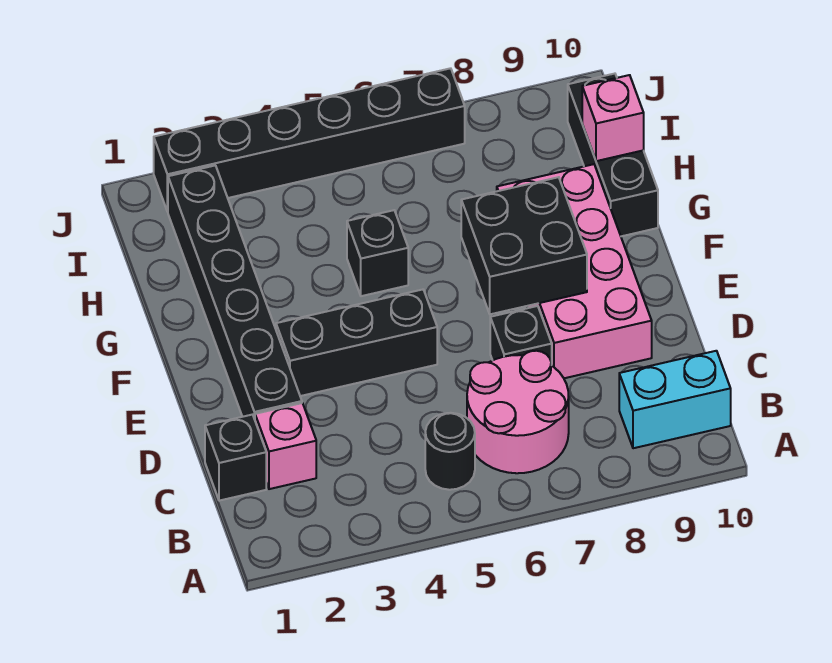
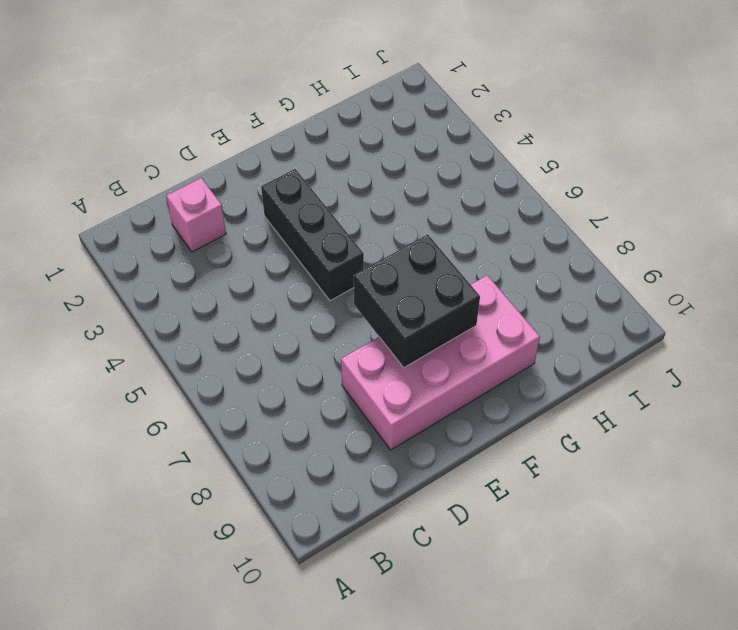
none -> black 1x1 round brick [425,413,475,490]
none -> pink 2x2 round brick [467,351,569,473]
none -> cyan 1x2 brick [619,351,731,448]

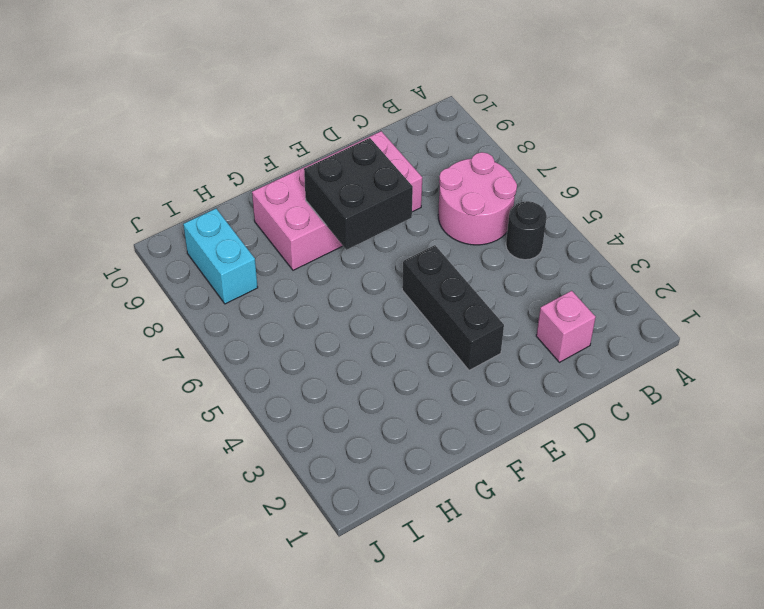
cyan 1x2 brick [183,209,258,304] -> cyan 1x2 brick moved to [619,351,731,448]
none -> black 1x1 brick [205,415,266,501]
none -> black 1x6 brick [168,165,302,419]
none -> black 1x1 brick [490,306,552,365]

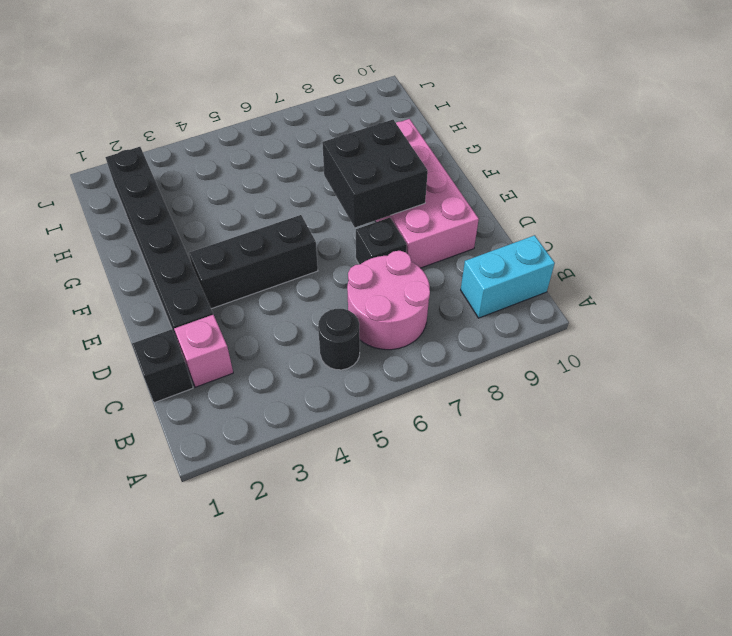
none -> black 1x1 brick [347,210,408,296]
none -> black 1x3 brick [568,74,658,236]
none -> black 1x6 brick [154,68,465,212]

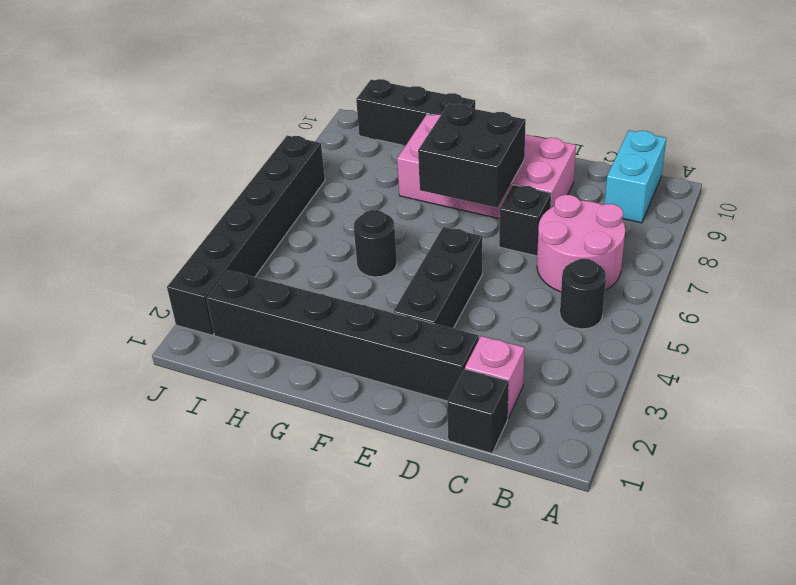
black 1x1 round brick [354,210,397,277] -> black 1x1 brick [347,210,408,296]
none -> pink 1x1 brick [582,75,644,161]

